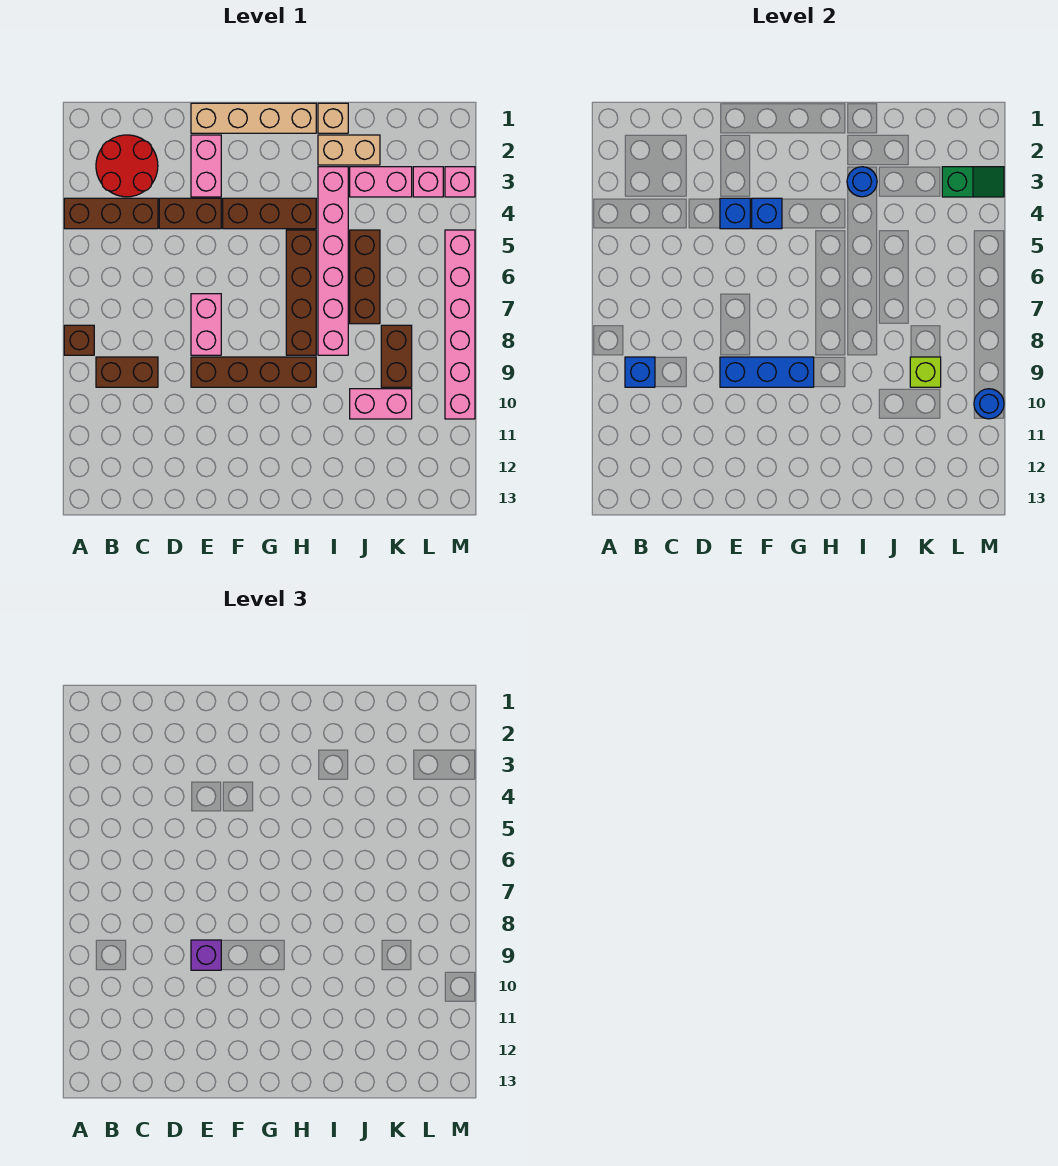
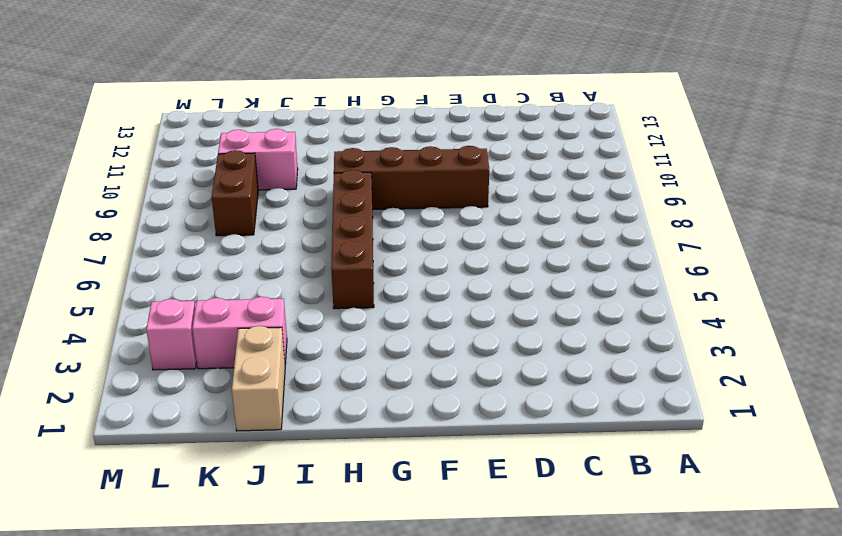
tan 1x2 brick [232,326,285,431] -> tan 1x2 brick turned to [318,135,380,165]
none -> brown 1x3 brick [64,198,158,229]
none -> brown 1x1 brick [64,325,94,355]
none -> red 2x2 round brick [96,135,158,197]
none -> brown 1x2 brick [96,357,158,387]

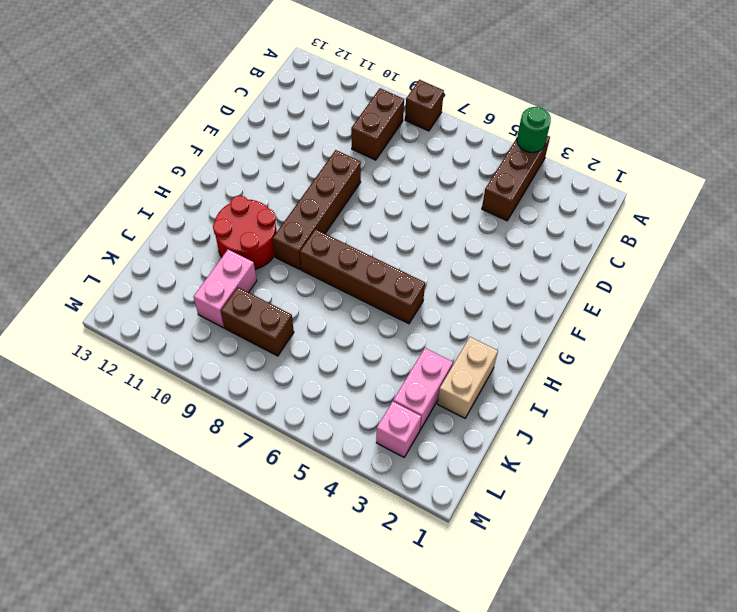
green 1x1 round brick [517,107,551,153] -> none
red 2x2 round brick [213,196,277,269] -> red 2x2 round brick moved to [96,135,158,197]
none -> brown 1x2 brick [159,198,221,229]
none -> tan 1x4 brick [191,103,316,133]
none -> pink 1x2 brick [191,135,221,197]
none -> pink 1x2 brick [191,294,221,355]

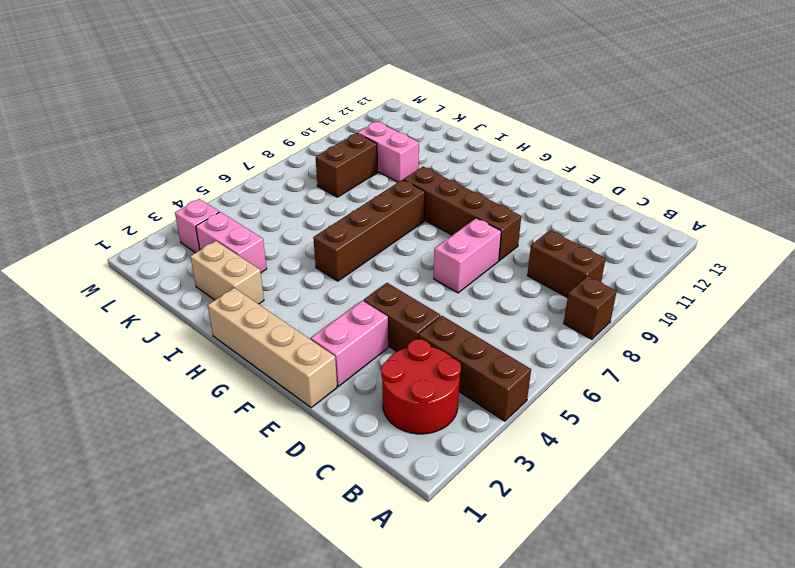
none -> brown 1x3 brick [223,198,316,229]
none -> tan 1x1 brick [318,103,348,133]
none -> pink 1x6 brick [318,167,348,355]
none -> brown 1x3 brick [350,230,380,324]

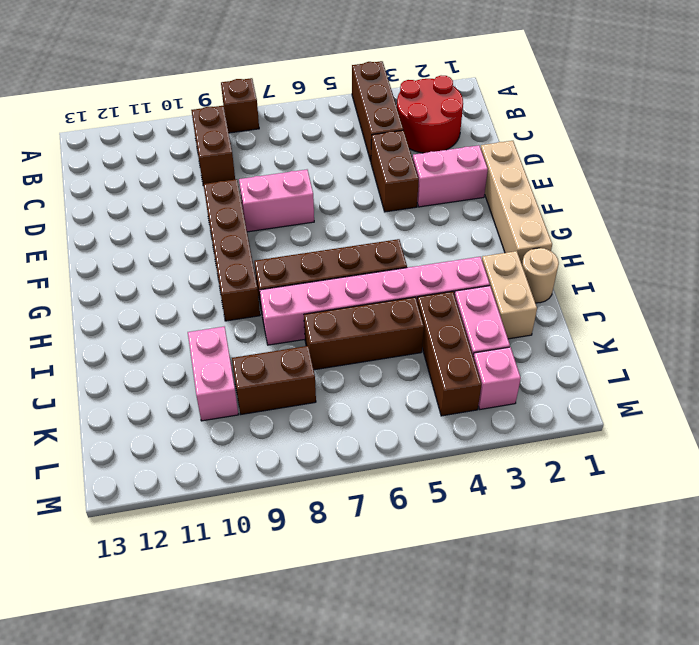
tan 1x1 round brick [522,248,559,303] -> tan 1x1 brick [318,103,348,133]
brown 1x3 brick [417,291,482,416] -> brown 1x3 brick moved to [223,198,316,229]
none -> pink 1x1 brick [445,167,475,197]
none -> pink 1x6 brick [445,230,475,419]
none -> blue 1x1 brick [625,357,655,387]
none -> blue 1x1 brick [720,198,750,229]

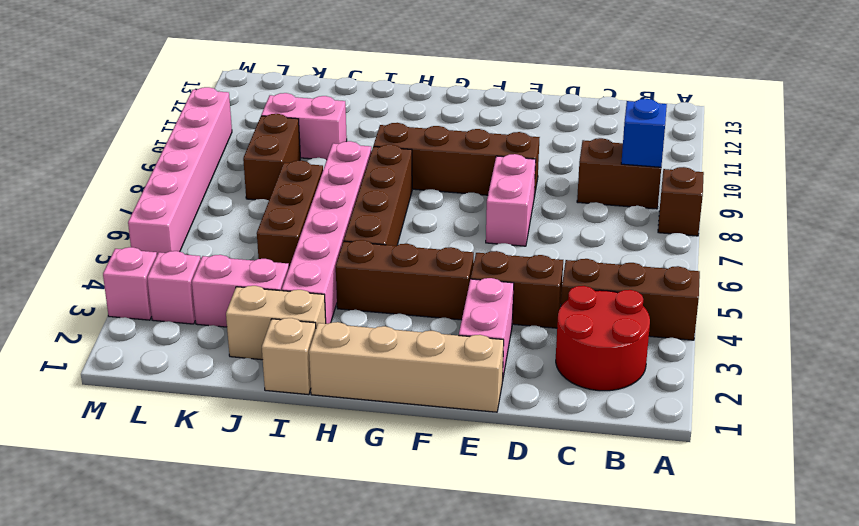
none -> blue 1x1 brick [720,198,750,229]
none -> blue 1x3 brick [720,357,814,387]
none -> blue 1x1 brick [752,198,782,229]
none -> blue 1x1 round brick [847,167,877,197]

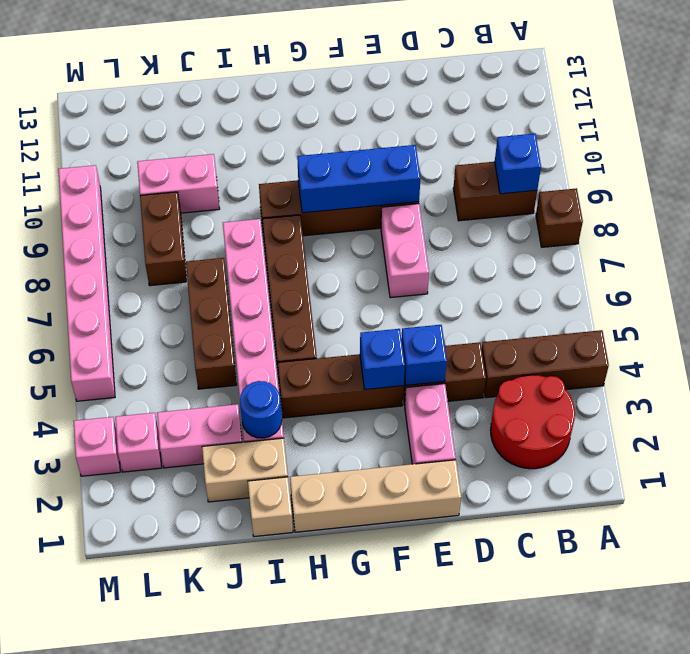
none -> lime 1x1 brick [910,357,941,387]
none -> green 1x2 slope [942,167,1004,197]
none -> blue 1x1 round brick [974,389,1004,419]
none -> purple 1x1 brick [191,940,221,970]

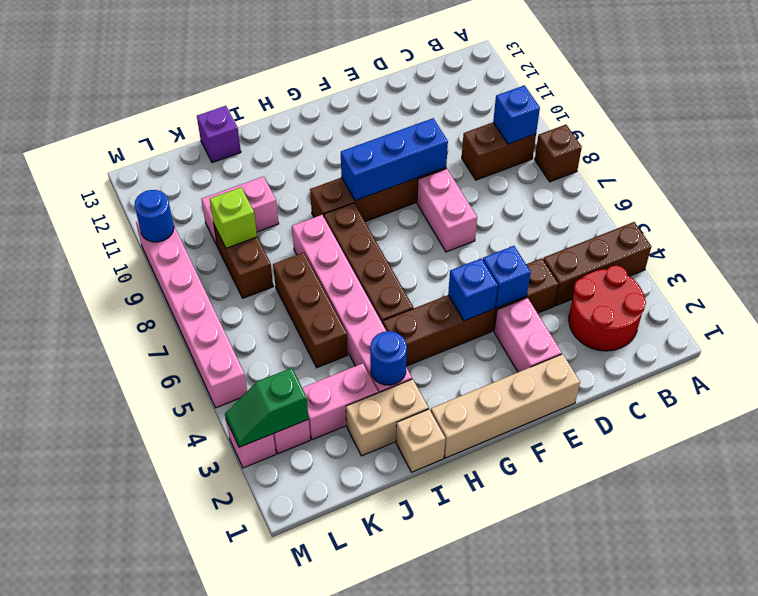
purple 1x1 brick [197,106,241,163] -> purple 1x1 brick moved to [191,940,221,970]

